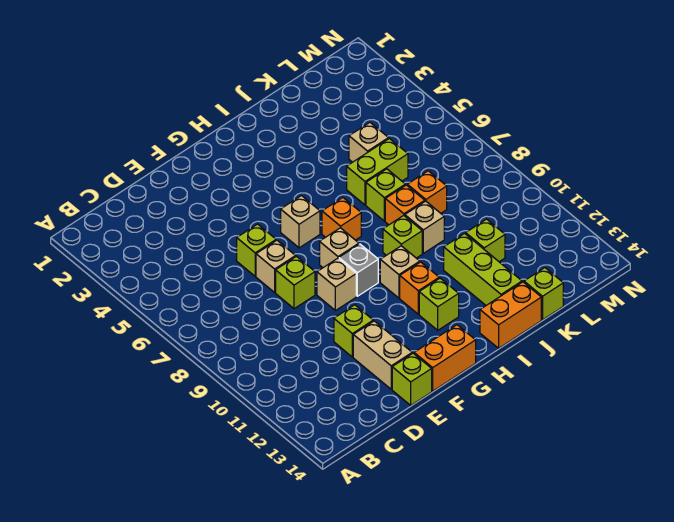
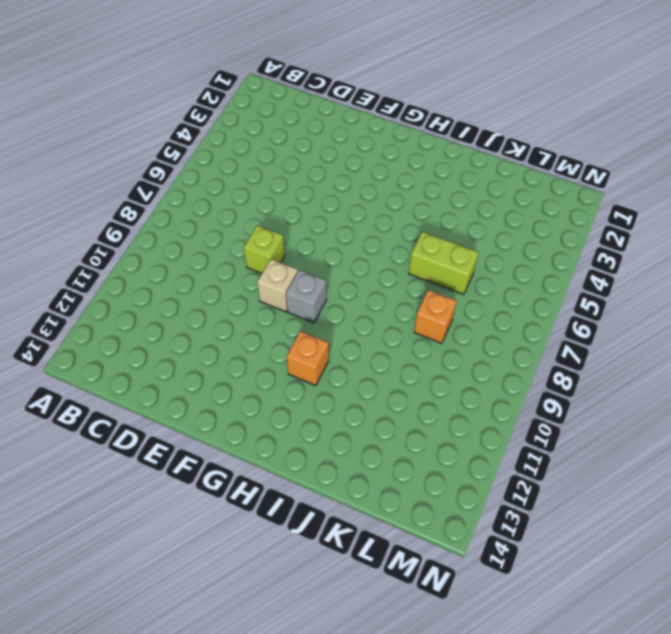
none -> lime 1x1 brick [237,224,276,276]
none -> tan 1x1 brick [256,241,296,292]
none -> lime 1x1 brick [334,305,373,357]

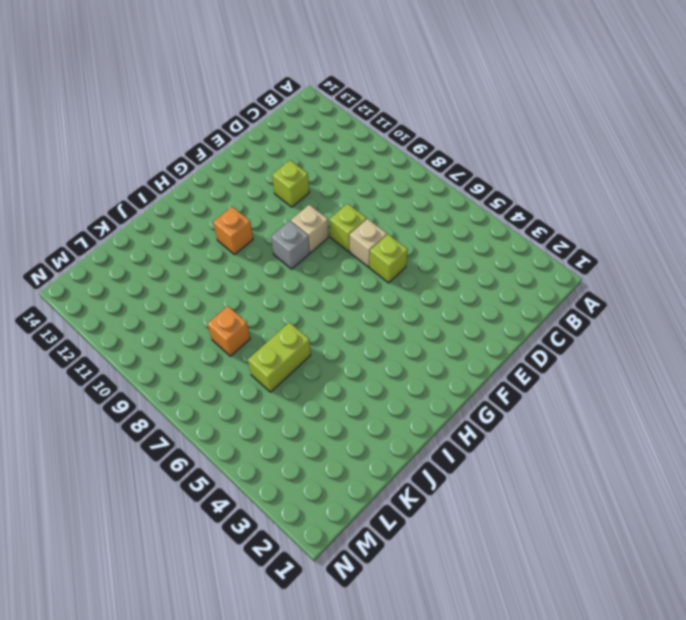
none -> tan 1x2 brick [353,321,412,389]
none -> lime 1x1 brick [392,353,432,405]
none -> orange 1x2 brick [414,325,476,391]

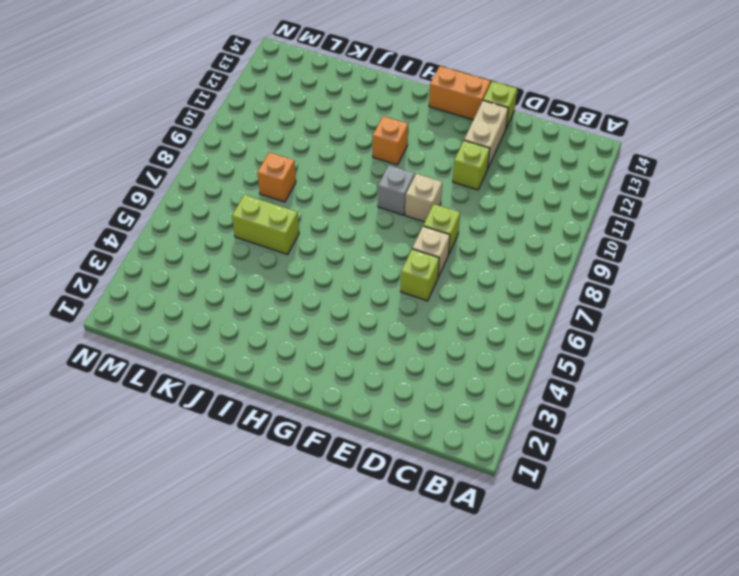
none -> tan 1x1 brick [281,196,320,248]
none -> tan 1x1 brick [320,228,359,268]
none -> orange 1x1 brick [322,198,361,240]

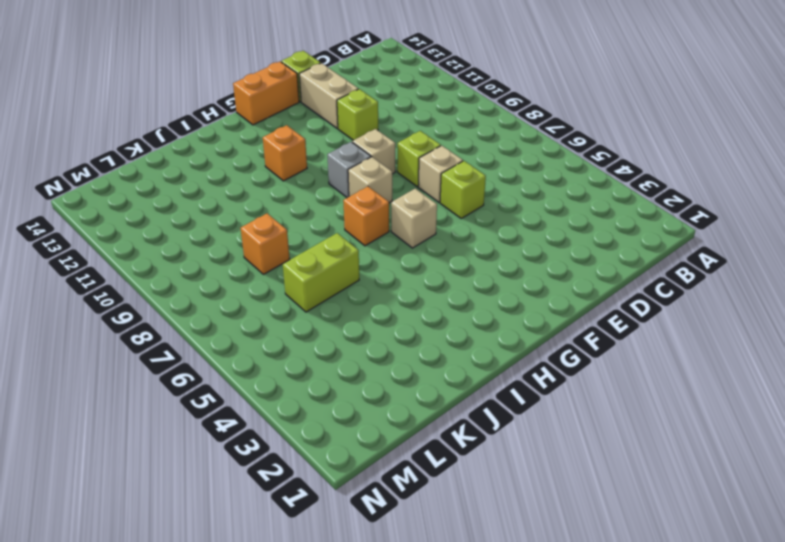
none -> tan 1x1 brick [380,246,420,298]
none -> lime 1x1 brick [419,278,459,330]
none -> lime 1x1 brick [383,216,422,258]

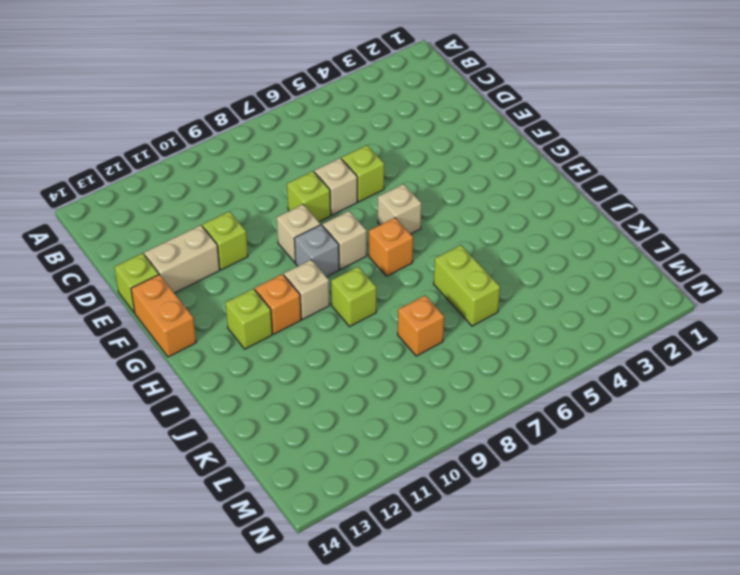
none -> orange 1x2 brick [480,282,541,348]
none -> lime 1x1 brick [366,169,405,221]
none -> orange 1x1 brick [385,185,425,225]

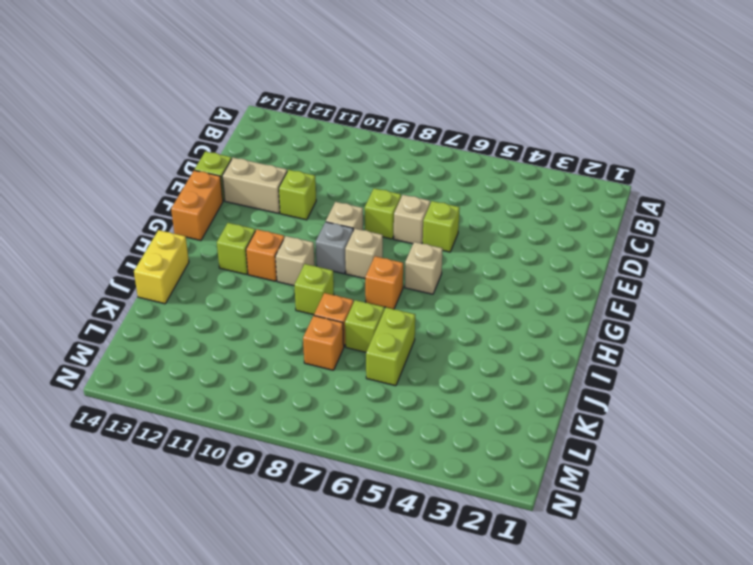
yellow 1x2 brick [134,230,189,304] -> orange 1x2 brick [480,282,541,348]
none -> tan 1x1 brick [405,201,444,253]
none -> lime 1x3 brick [444,233,522,305]
none -> tan 1x1 brick [349,123,388,162]

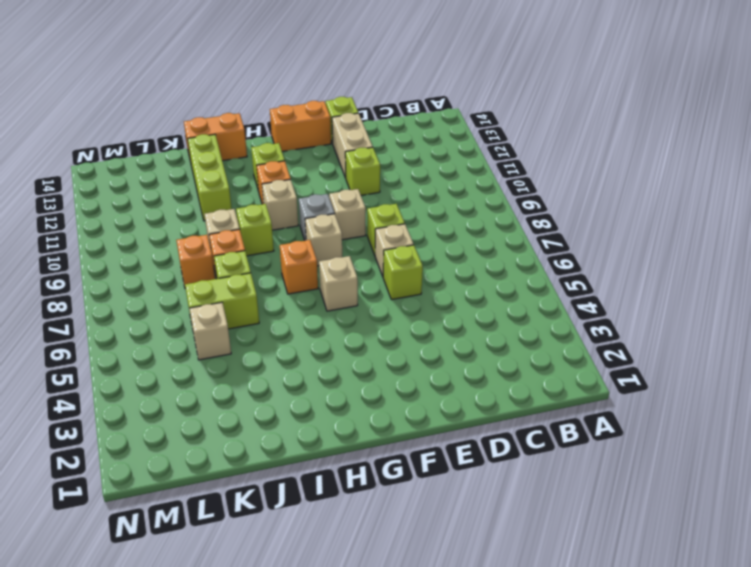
none -> lime 1x1 brick [466,219,505,262]
none -> lime 1x1 brick [524,268,563,320]

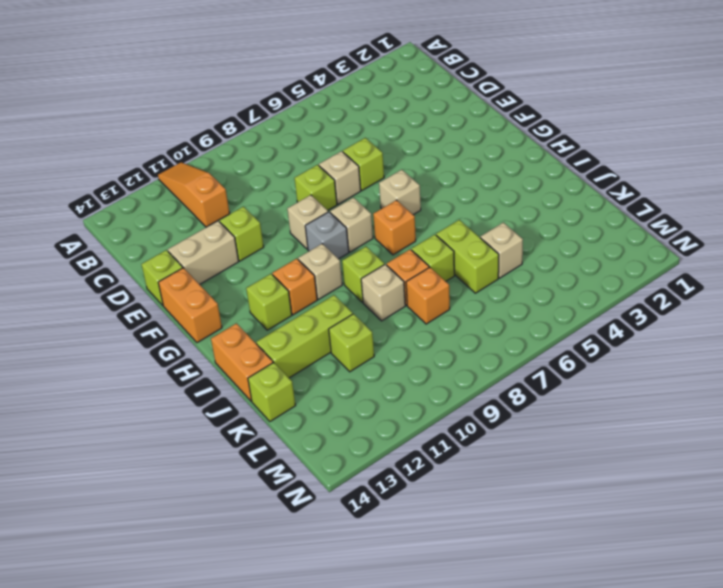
orange 1x3 slope [158,162,230,227] -> none

